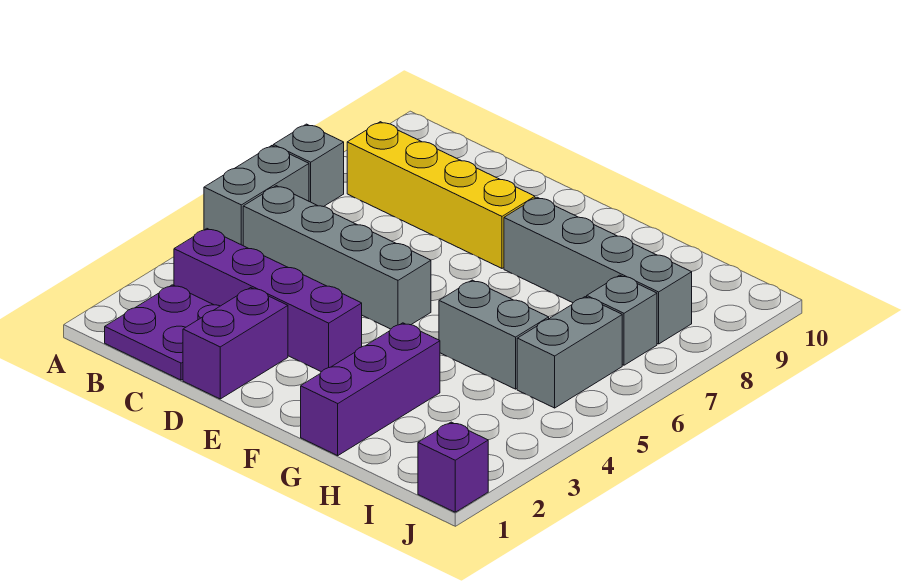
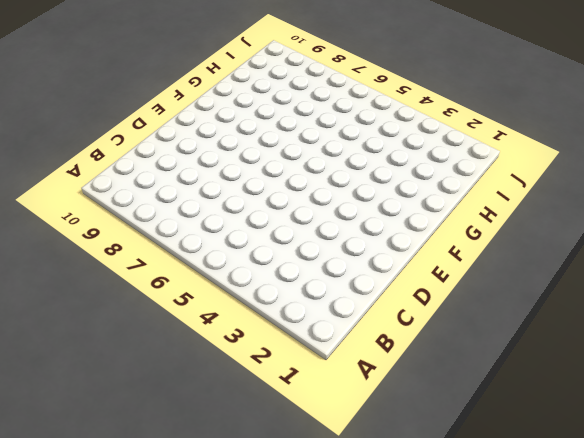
none -> grey 1x2 brick [204,146,309,245]
none -> grey 1x1 brick [273,124,344,207]
none -> purple 2x2 plate [105,285,220,380]

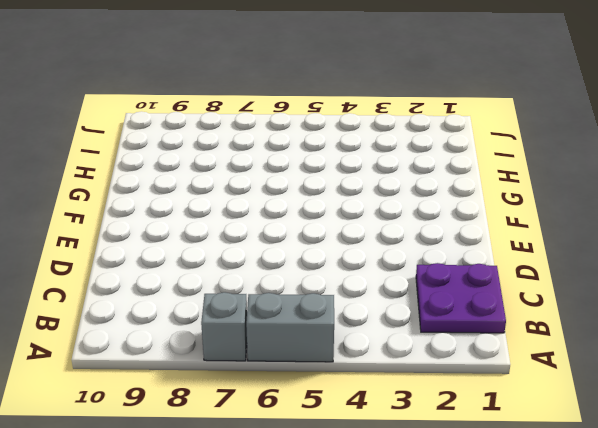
none -> purple 1x4 brick [174,229,362,372]
none -> grey 1x4 brick [243,186,431,329]
none -> yellow 1x4 brick [347,122,535,268]

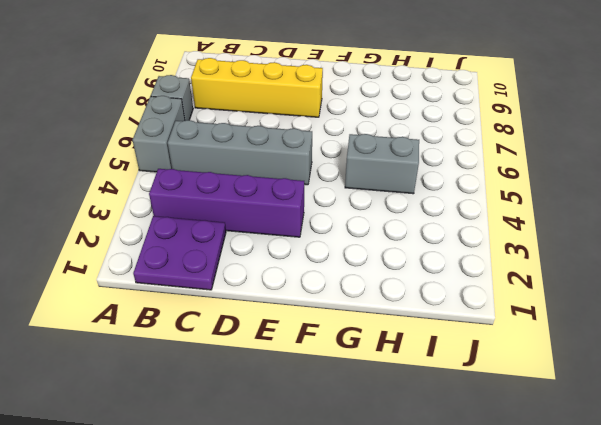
none -> purple 1x2 brick [183,288,288,399]
none -> grey 1x4 brick [504,197,692,344]
none -> purple 1x3 brick [301,323,440,456]

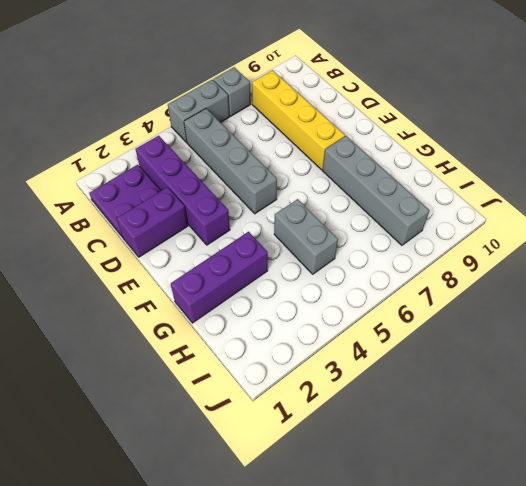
none -> grey 1x2 brick [517,297,622,408]
none -> grey 1x1 brick [587,275,657,365]
none -> purple 1x1 brick [418,422,488,512]

